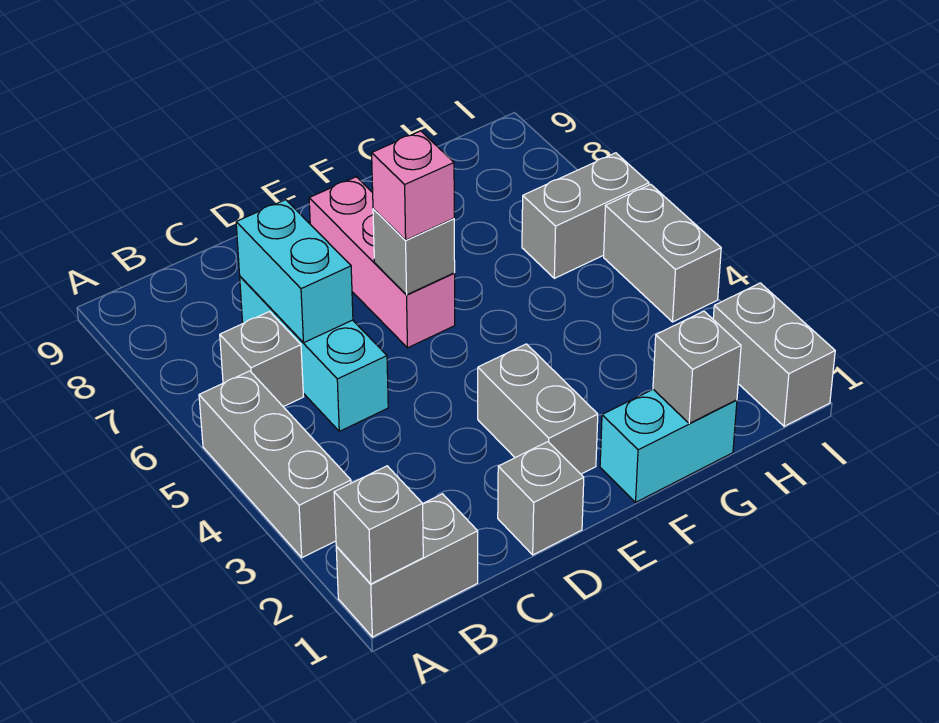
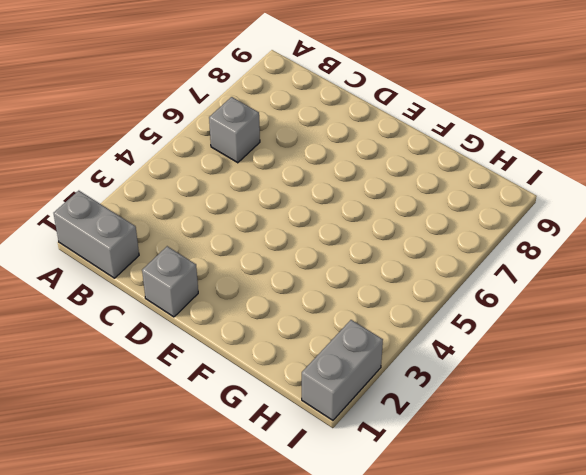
none -> grey 1x3 brick [199,371,351,558]
none -> cyan 1x3 brick [240,277,388,431]
none -> grey 1x2 brick [478,344,598,474]

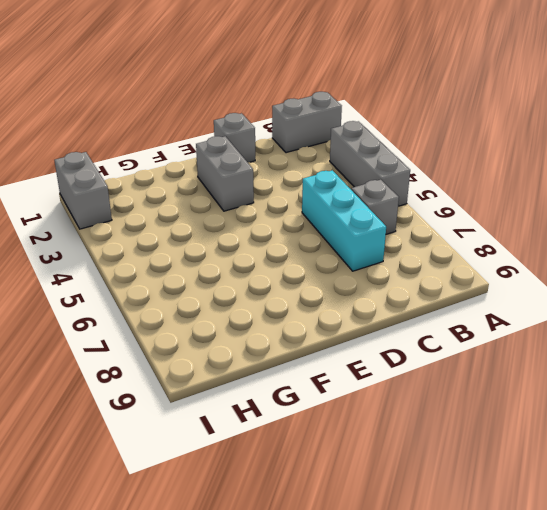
none -> pink 1x3 brick [309,177,455,348]
none -> cyan 1x2 brick [600,389,737,502]
none -> grey 1x2 brick [522,153,649,278]

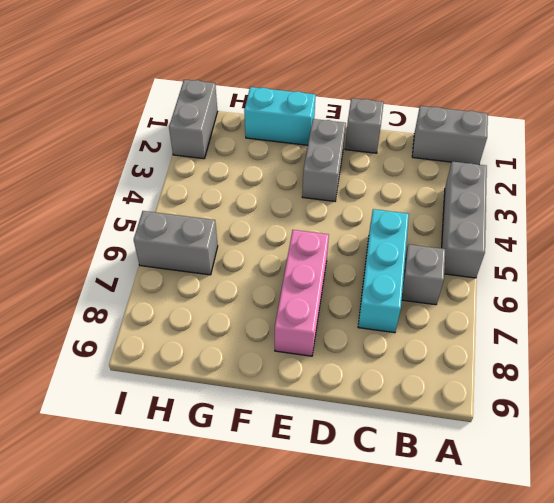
none -> grey 1x2 brick [604,184,721,322]
none -> grey 1x1 brick [334,466,423,584]
none -> cyan 1x2 brick [236,200,353,343]

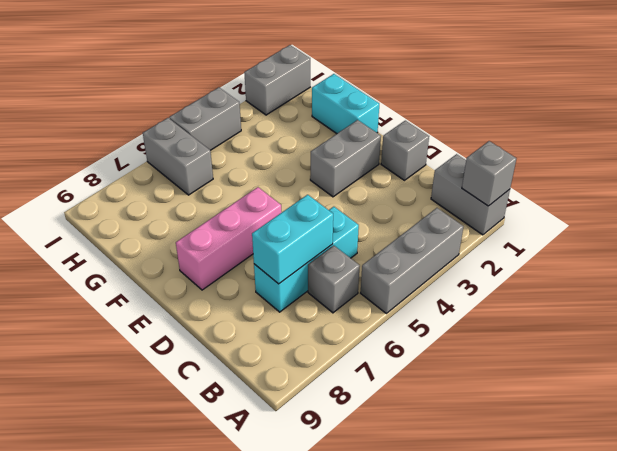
none -> grey 1x1 brick [373,209,455,295]
none -> grey 1x1 brick [653,311,741,423]
none -> pink 1x1 brick [372,131,454,240]

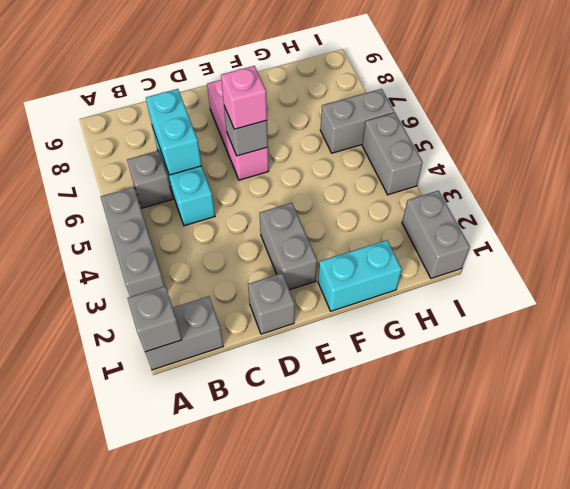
none -> grey 1x1 brick [653,311,741,423]

